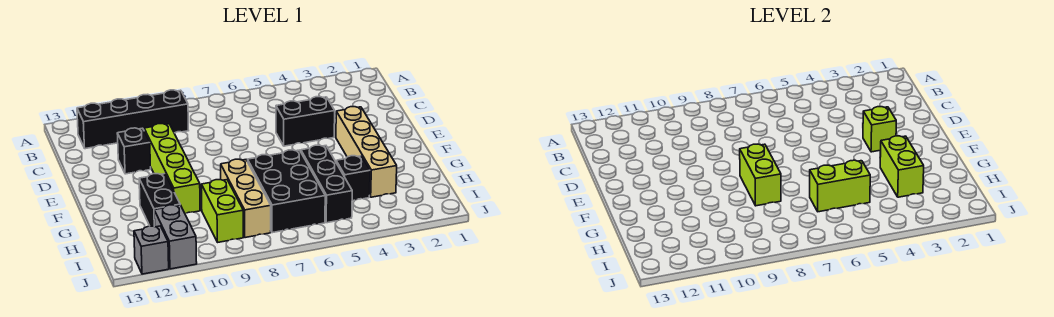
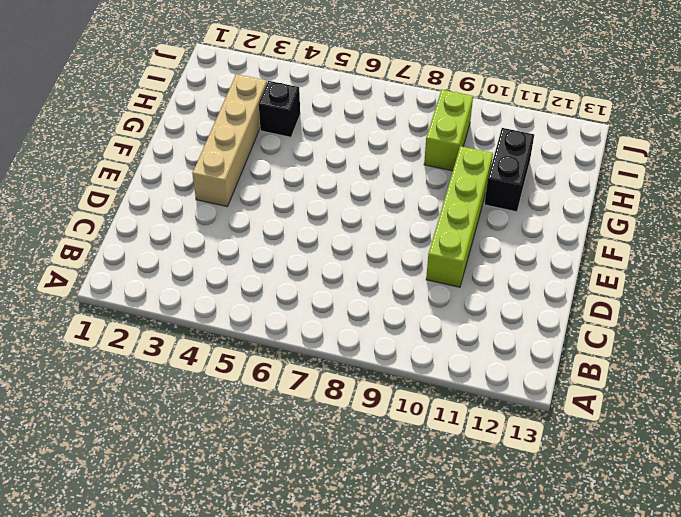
none -> black 1x4 brick [77,90,189,149]
none -> black 1x2 brick [276,97,335,146]
none -> black 1x1 brick [117,128,151,174]

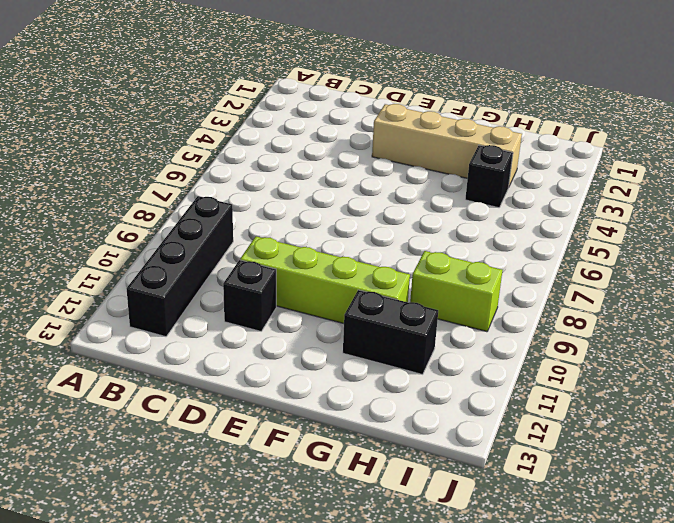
none -> black 1x2 brick [276,97,335,146]
none -> black 1x3 brick [301,145,352,223]
none -> black 2x3 brick [248,150,325,233]

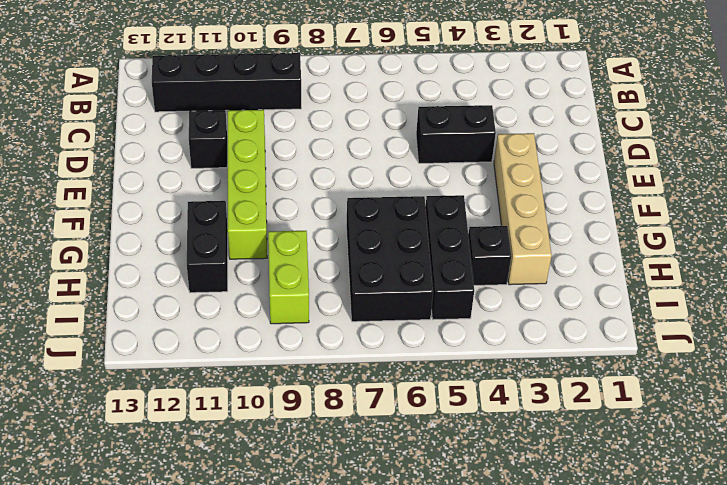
none -> tan 1x3 brick [221,159,271,238]
none -> grey 1x2 brick [154,205,197,269]
none -> grey 1x1 brick [134,226,169,274]

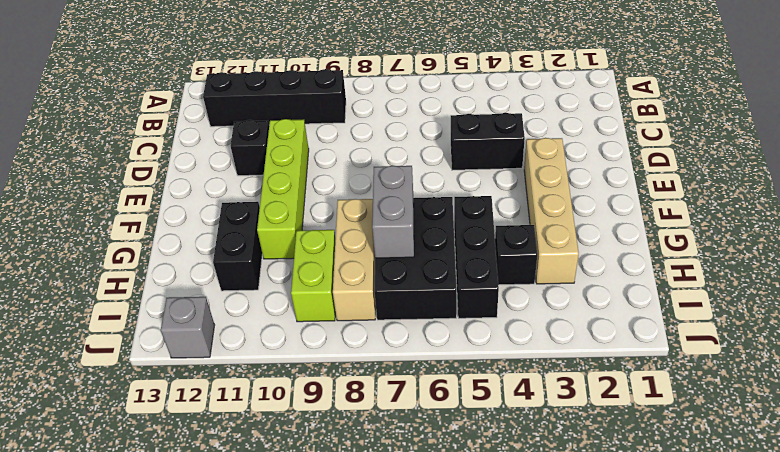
grey 1x2 brick [372,166,414,258] -> grey 1x2 brick moved to [154,205,197,269]
none -> lime 1x1 brick [863,107,896,152]
none -> lime 1x2 brick [740,144,781,206]
none -> lime 1x2 brick [880,136,924,197]

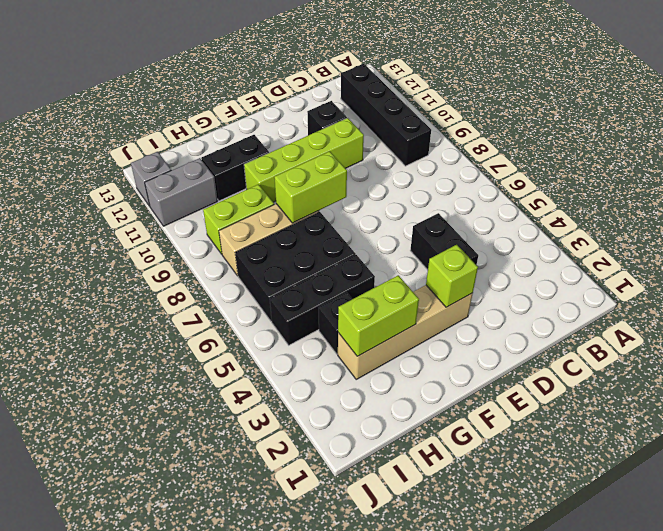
none -> lime 1x2 brick [810,160,870,212]

